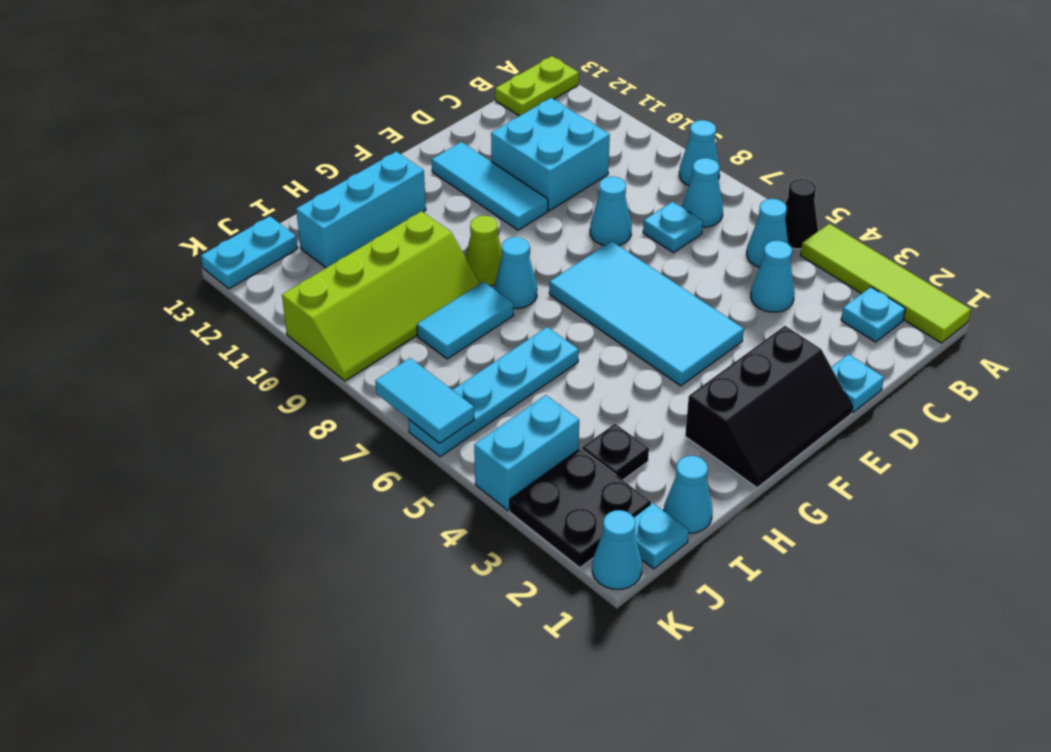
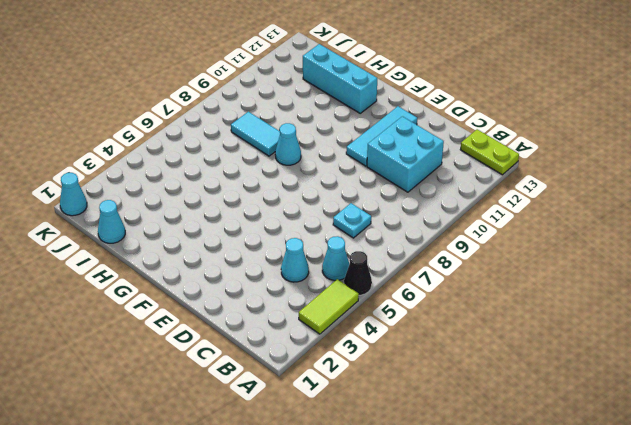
lime 1x2 tile [299,279,359,334] -> lime 1x4 tile [800,224,971,343]
none -> cyan 1x1 cone [679,120,720,186]
none -> cyan 1x1 plate [841,287,905,342]
none -> cyan 1x1 cone [682,158,723,227]

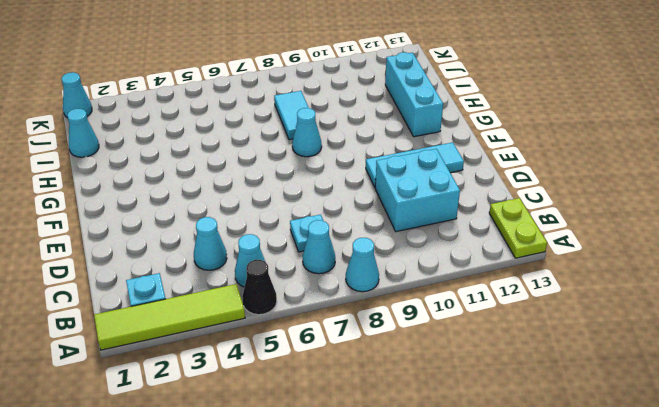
none -> cyan 1x1 plate [831,354,884,413]
none -> cyan 1x1 cone [590,177,632,245]
none -> black 2x3 slope [685,326,853,488]

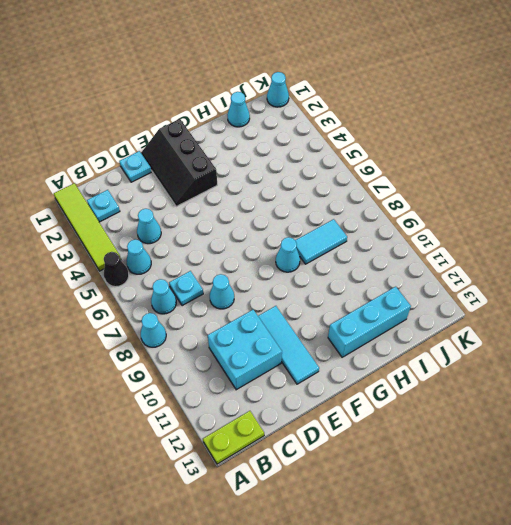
black 2x3 slope [141,119,217,207] -> black 2x3 slope turned to [685,326,853,488]
none -> cyan 2x4 tile [549,241,744,386]
none -> lime 1x1 cone [466,216,502,286]
none -> cyan 1x4 plate [408,327,579,457]

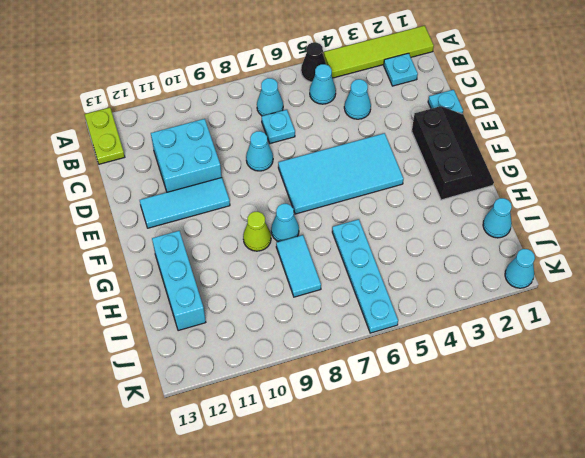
none -> cyan 1x1 cone [679,120,720,186]
none -> lime 2x4 slope [282,211,480,381]
none -> black 1x1 plate [582,424,649,480]

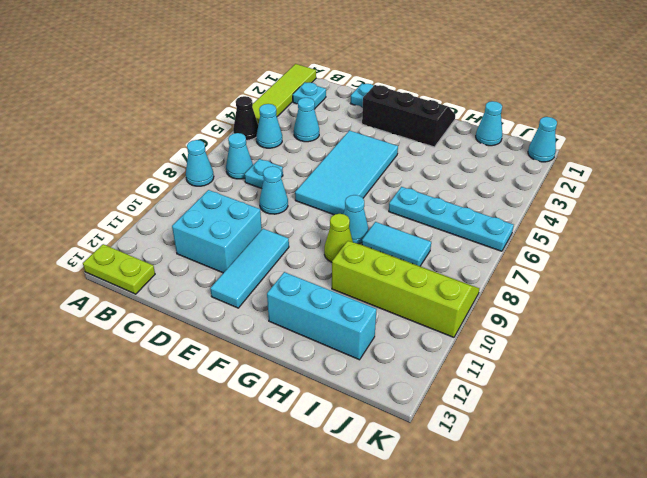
none -> black 1x1 plate [582,424,649,480]
none -> cyan 1x1 plate [634,503,689,569]
none -> black 2x2 plate [510,449,651,568]

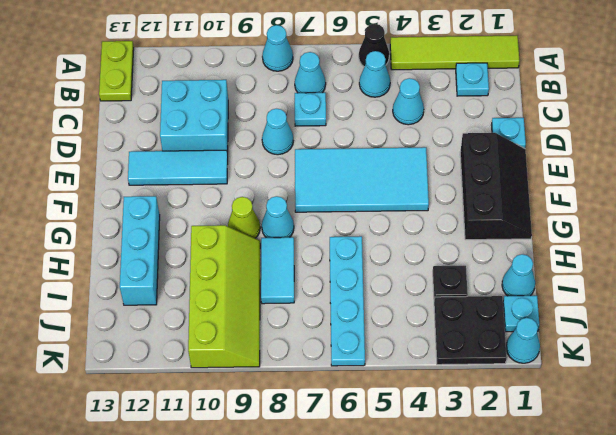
none -> cyan 1x2 brick [474,395,579,511]
none -> cyan 1x2 plate [201,216,298,289]
none -> cyan 1x2 tile [375,358,474,443]

